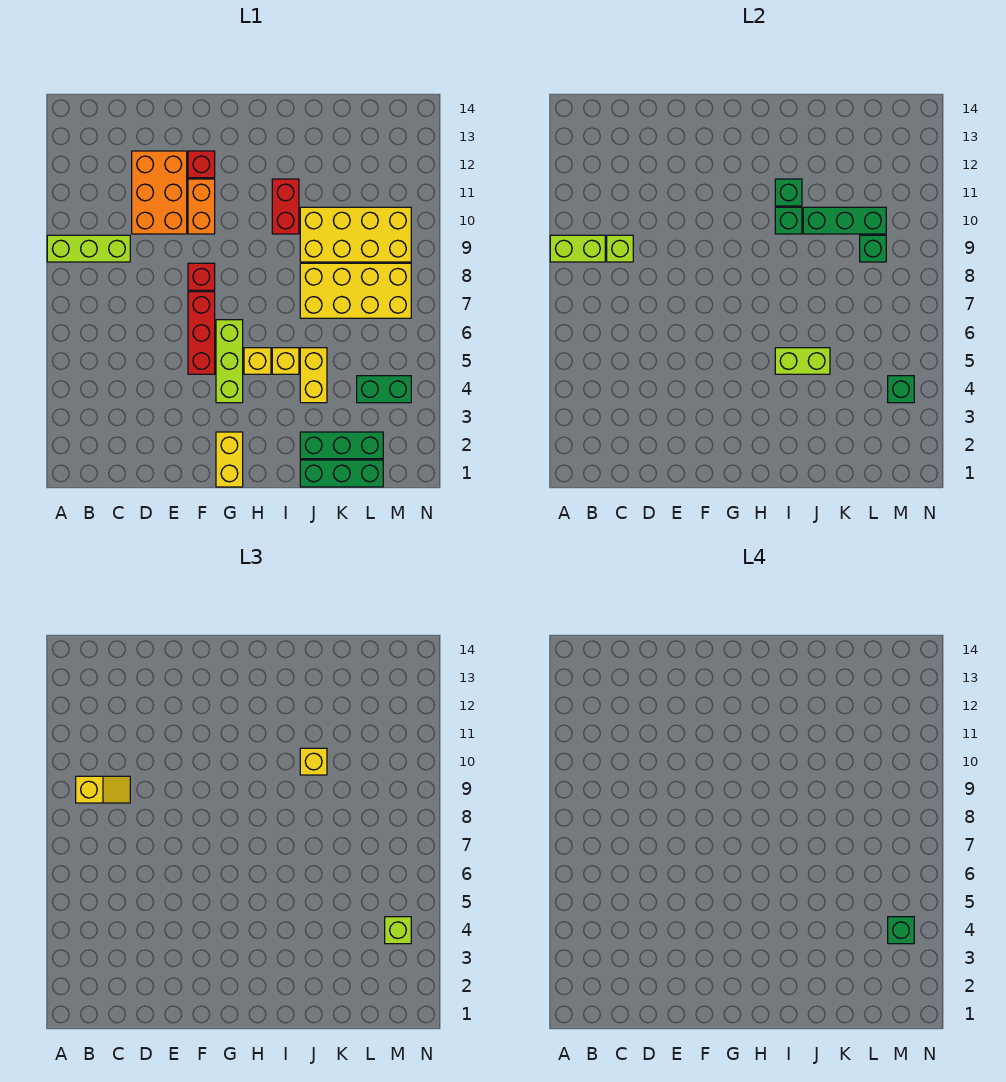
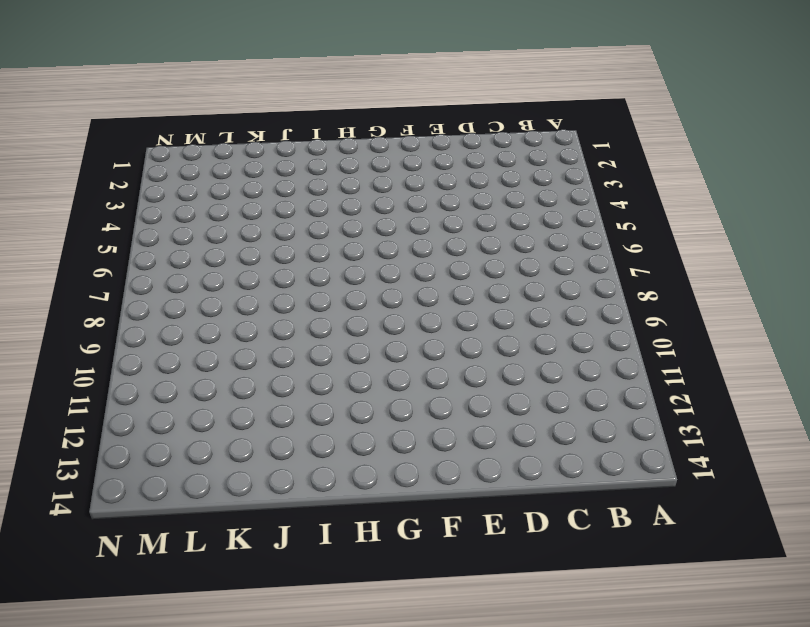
none -> lime 1x3 brick [47,235,130,262]
none -> orange 2x3 brick [132,151,187,234]
none -> red 1x3 brick [188,292,215,374]

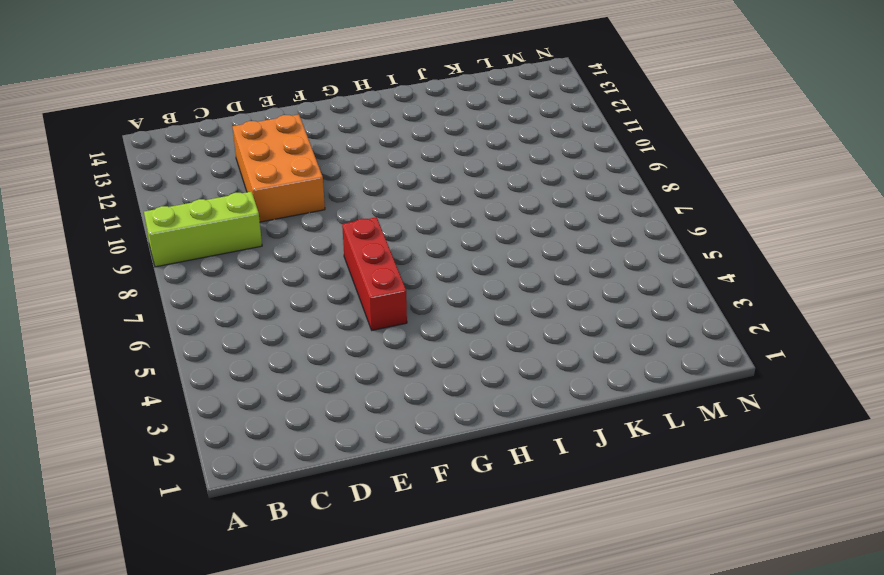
none -> red 1x1 brick [188,263,215,290]
none -> orange 1x2 brick [188,179,215,234]
none -> red 1x1 brick [188,151,215,178]

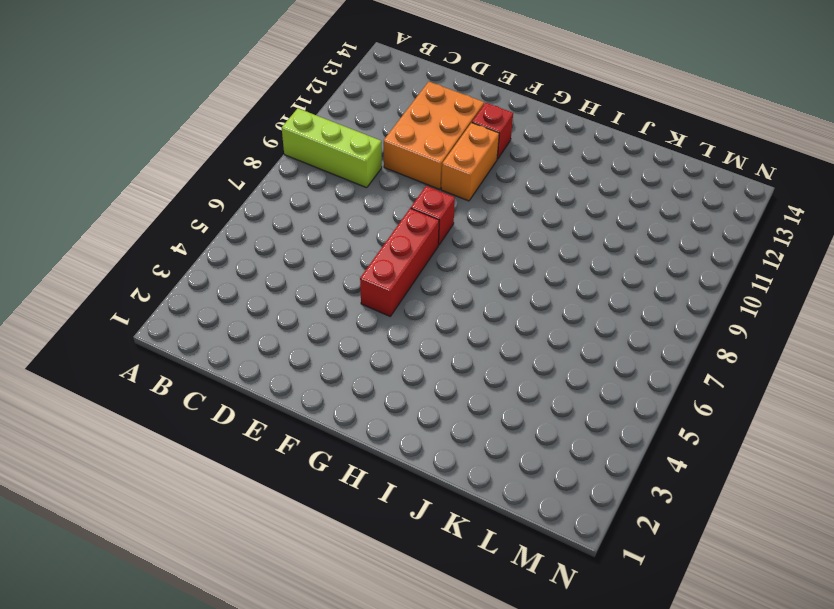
none -> yellow 1x2 brick [216,432,243,487]
none -> lime 1x3 brick [216,320,243,403]
none -> yellow 1x1 brick [244,348,271,374]

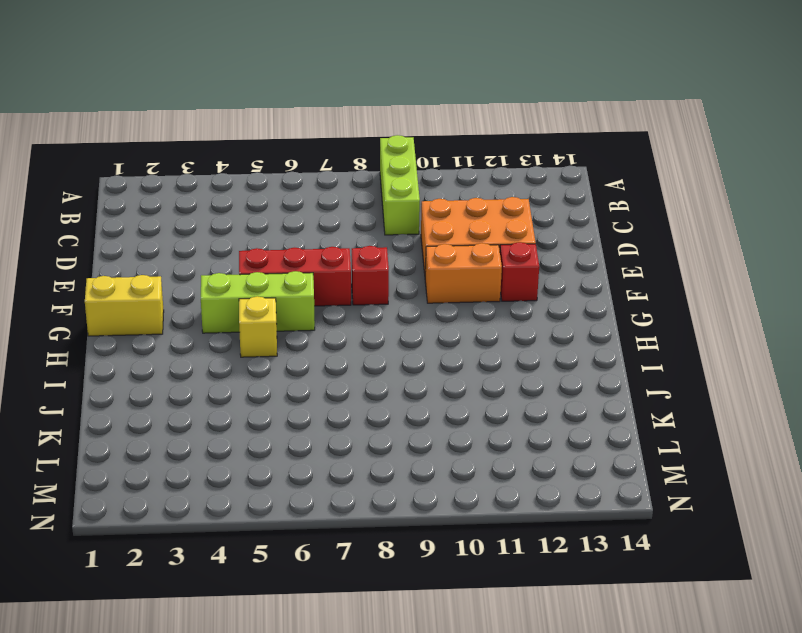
none -> yellow 1x1 brick [272,348,299,374]
none -> red 1x2 brick [272,179,299,234]
none -> green 1x3 brick [300,460,383,487]

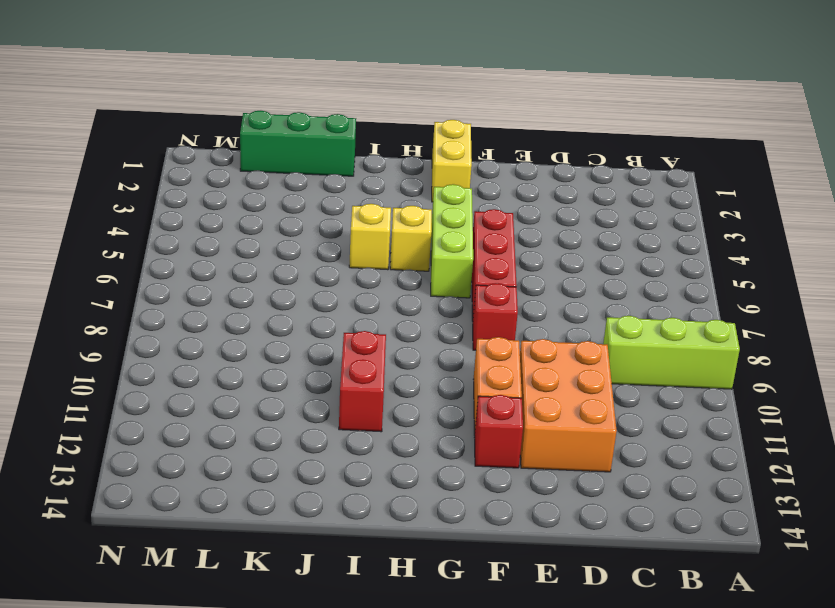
none -> green 1x3 brick [300,432,383,459]
none -> yellow 1x2 brick [300,348,327,403]
none -> yellow 2x4 brick [300,263,411,318]

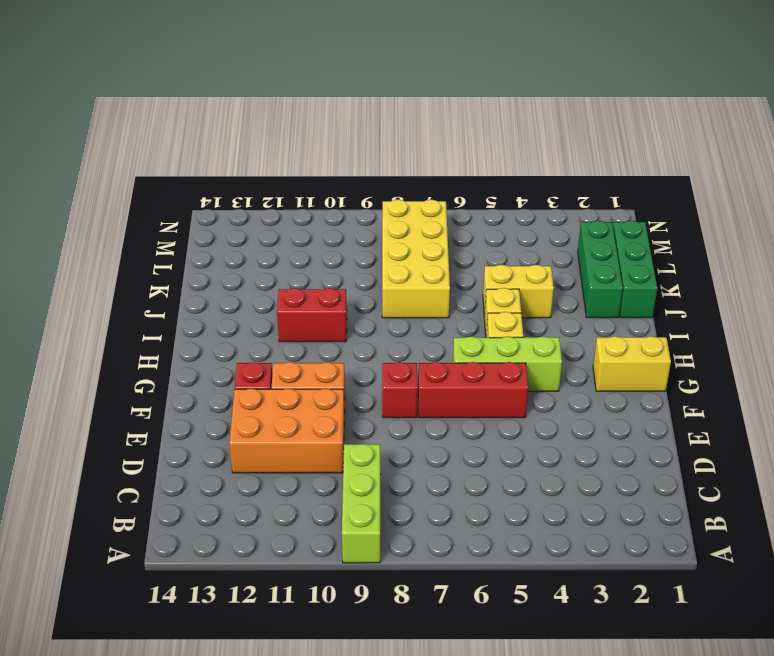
none -> yellow 2x4 brick [300,207,411,262]
none -> green 1x2 brick [357,376,411,403]
none -> lime 1x2 brick [550,235,605,262]

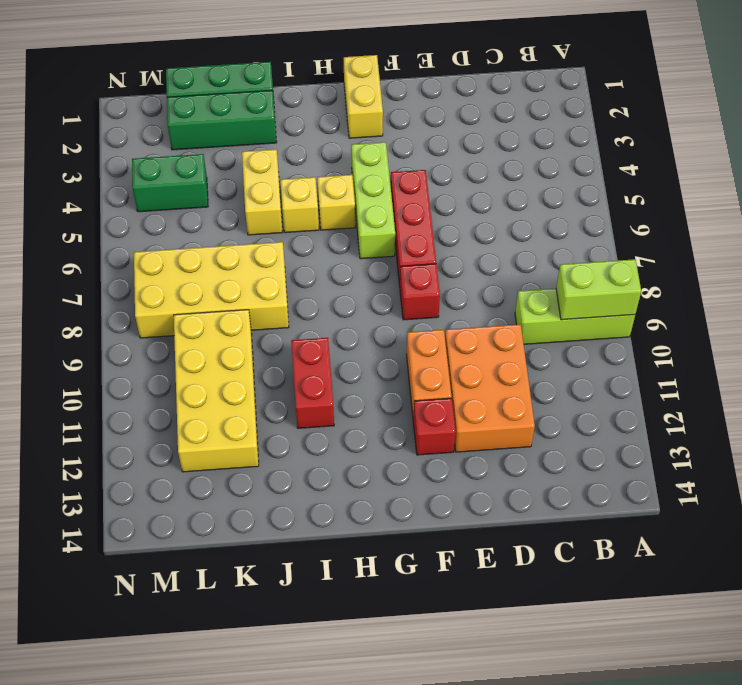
yellow 2x4 brick [174,310,259,472] -> yellow 2x4 brick turned to [300,207,411,262]
none -> lime 1x1 brick [607,235,633,262]
none -> lime 1x2 brick [775,348,830,374]
none -> green 1x1 brick [775,207,802,234]

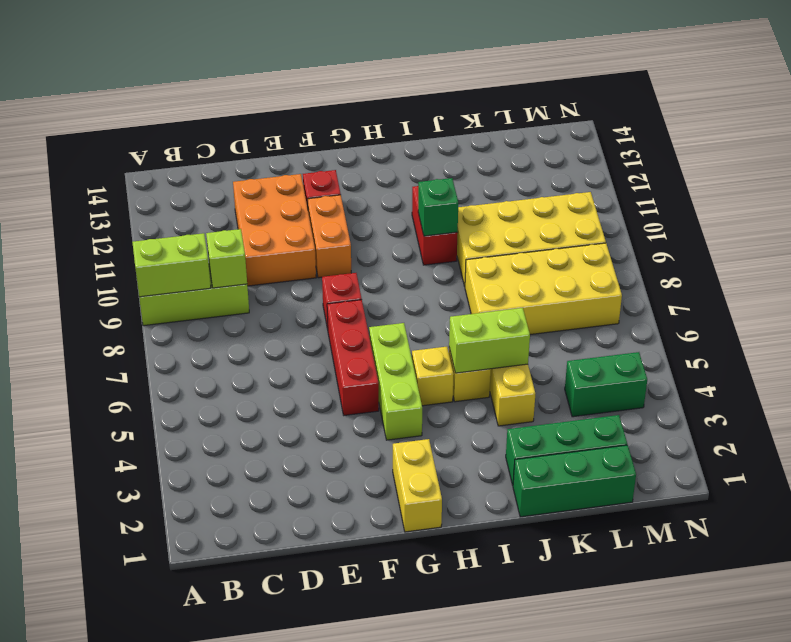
none -> green 1x1 brick [775,179,802,206]
none -> green 1x3 brick [803,207,886,234]
none -> green 1x1 brick [860,235,886,262]

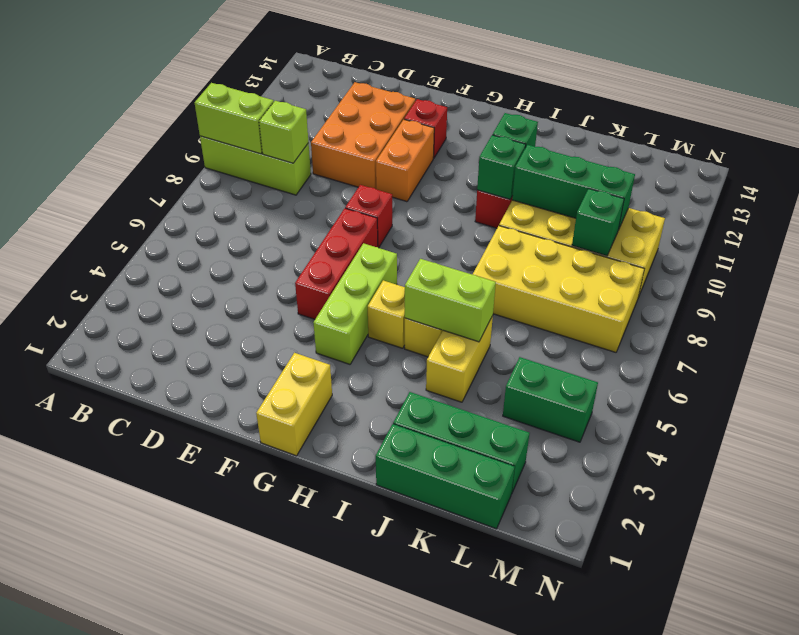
none -> green 1x1 brick [888,376,914,403]
none -> yellow 1x2 slope [76,776,130,803]
none -> yellow 1x1 brick [300,748,327,775]

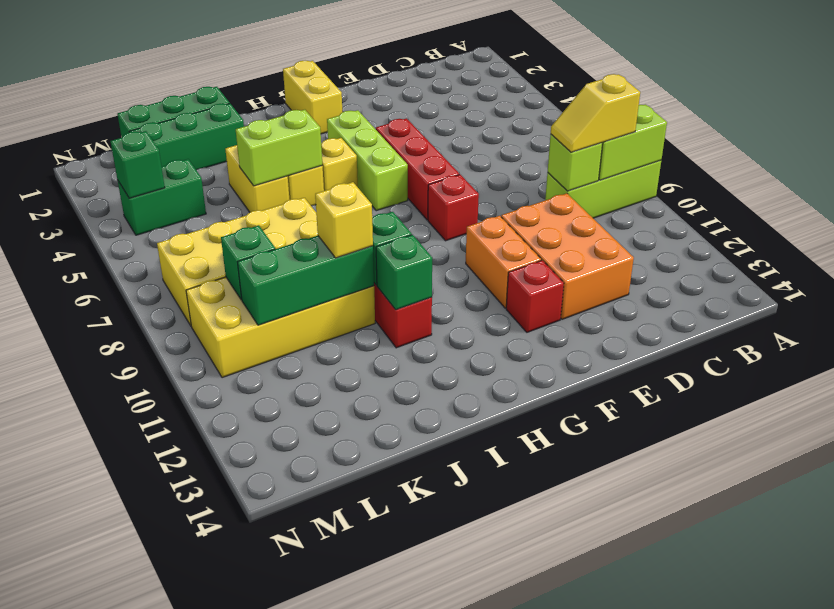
none -> lime 1x1 brick [385,917,411,944]
none -> green 1x1 brick [888,917,914,944]

